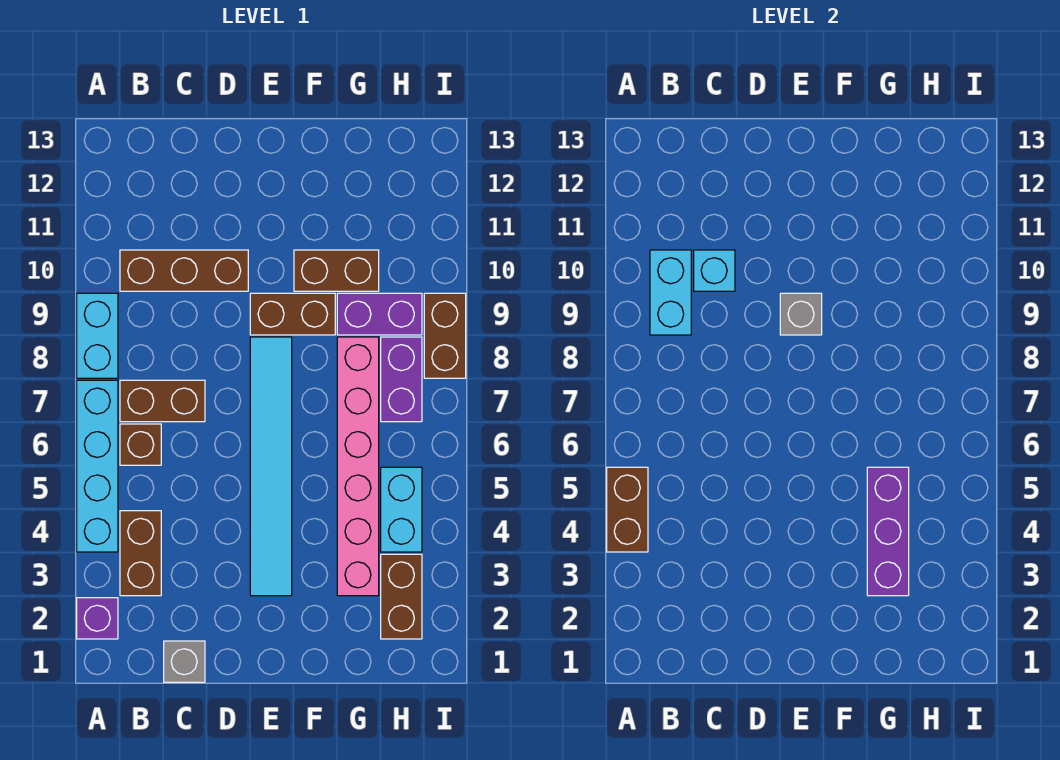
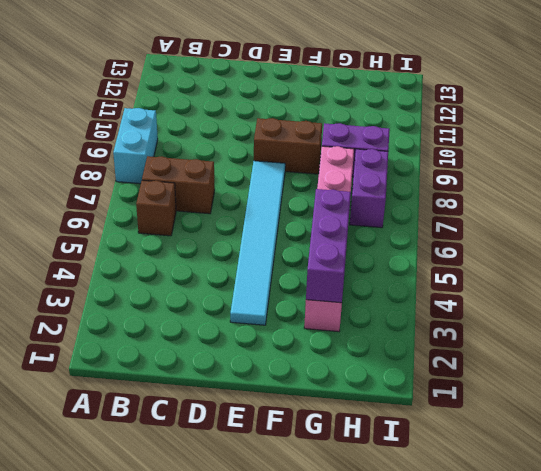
none -> purple 1x1 brick [77,598,118,639]
none -> cyan 1x4 brick [77,380,118,552]
none -> brown 1x2 brick [120,511,161,596]

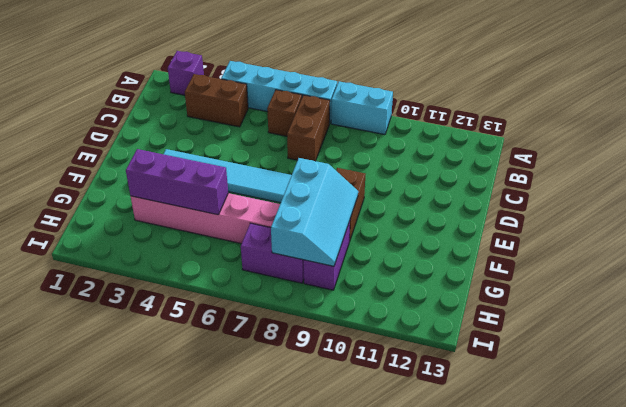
cyan 2x3 slope [271,158,358,266] -> none
none -> brown 1x3 brick [120,250,248,291]
none -> grey 1x1 brick [164,641,205,682]
none -> brown 1x2 brick [294,250,379,291]

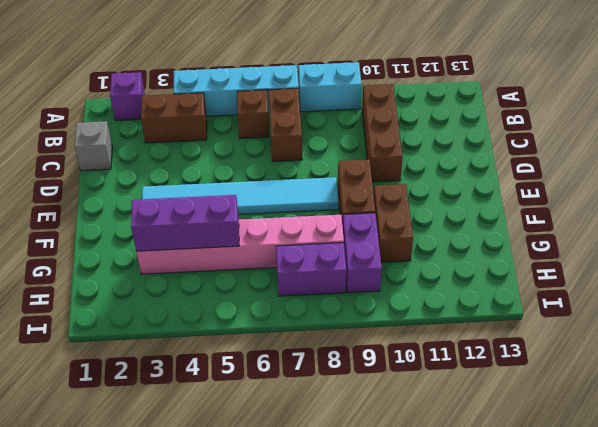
none -> brown 1x2 brick [381,554,422,639]
none -> cyan 1x2 brick [381,467,422,552]
none -> brown 1x2 brick [424,293,466,378]

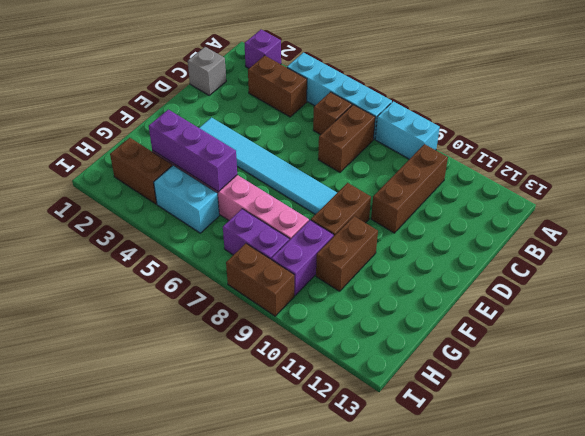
none -> brown 1x2 brick [607,467,648,552]
none -> cyan 1x2 brick [650,250,691,335]
none -> cyan 1x1 brick [694,250,735,291]

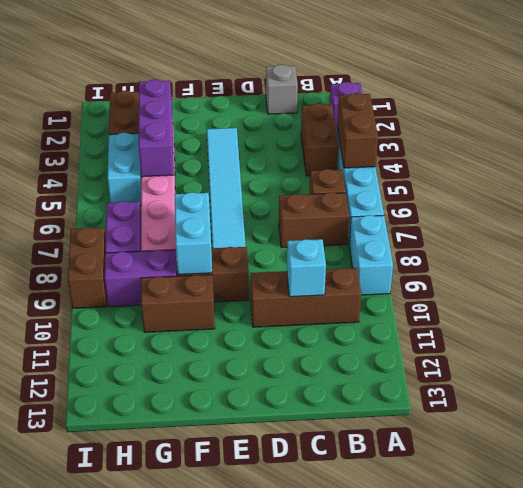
cyan 1x2 brick [174,192,212,275] -> cyan 1x2 brick moved to [650,250,691,335]
none -> grey 1x1 brick [780,293,822,335]

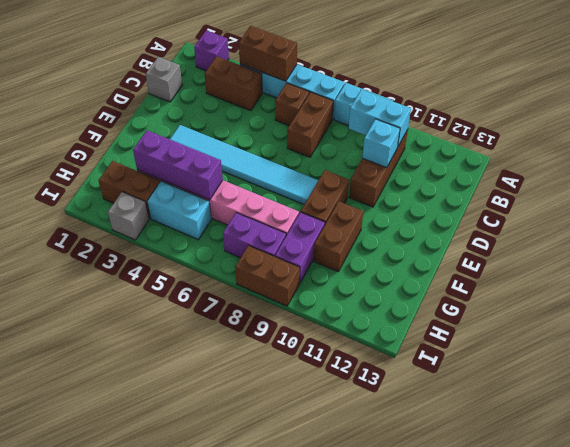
grey 1x1 brick [108,192,149,240] -> grey 1x1 brick moved to [780,293,822,335]

